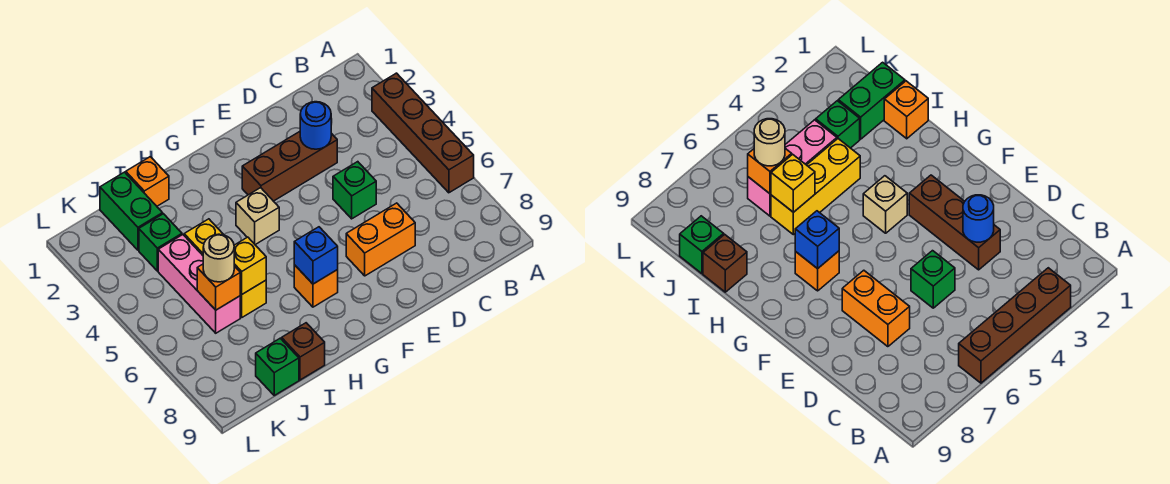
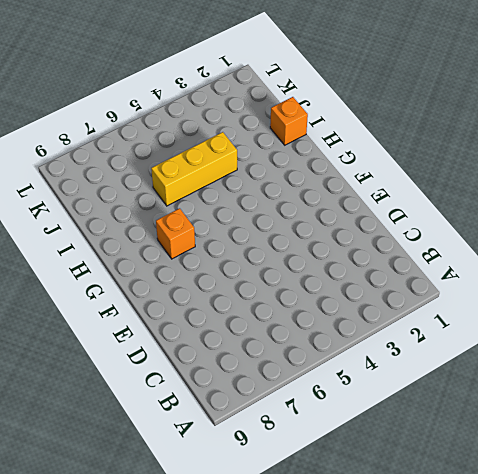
none -> brown 1x4 brick [372,73,474,193]
none -> brown 1x3 brick [242,132,337,201]
none -> green 1x1 brick [333,162,376,219]

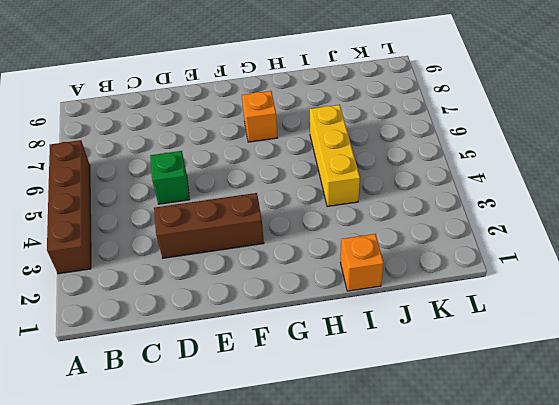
none -> orange 1x2 brick [346,203,415,276]
none -> tan 1x1 brick [236,188,279,245]
none -> brown 1x1 brick [282,323,325,380]

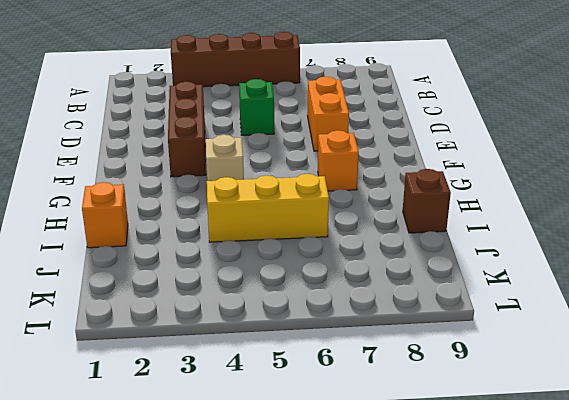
none -> green 1x2 brick [100,172,163,250]
none -> green 1x1 brick [139,214,182,271]
none -> pink 1x3 brick [158,235,240,333]

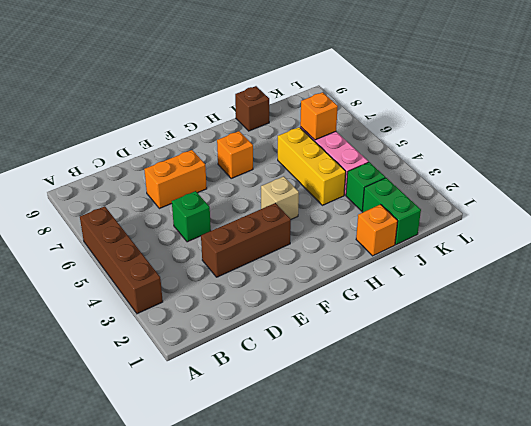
none -> green 1x1 brick [256,338,299,395]
none -> blue 1x1 round brick [300,102,331,149]
none -> blue 1x1 brick [294,227,338,284]

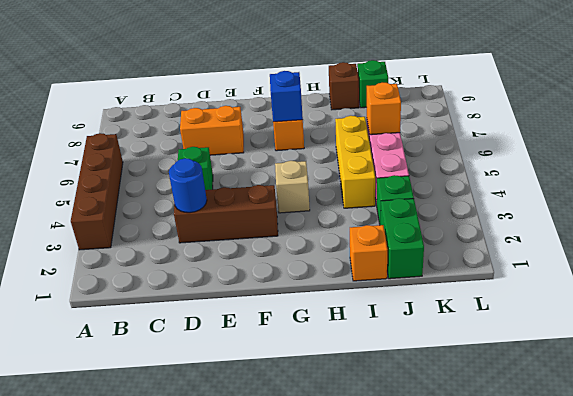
none -> yellow 1x1 brick [234,237,266,294]
none -> tan 1x1 round brick [203,234,234,282]

